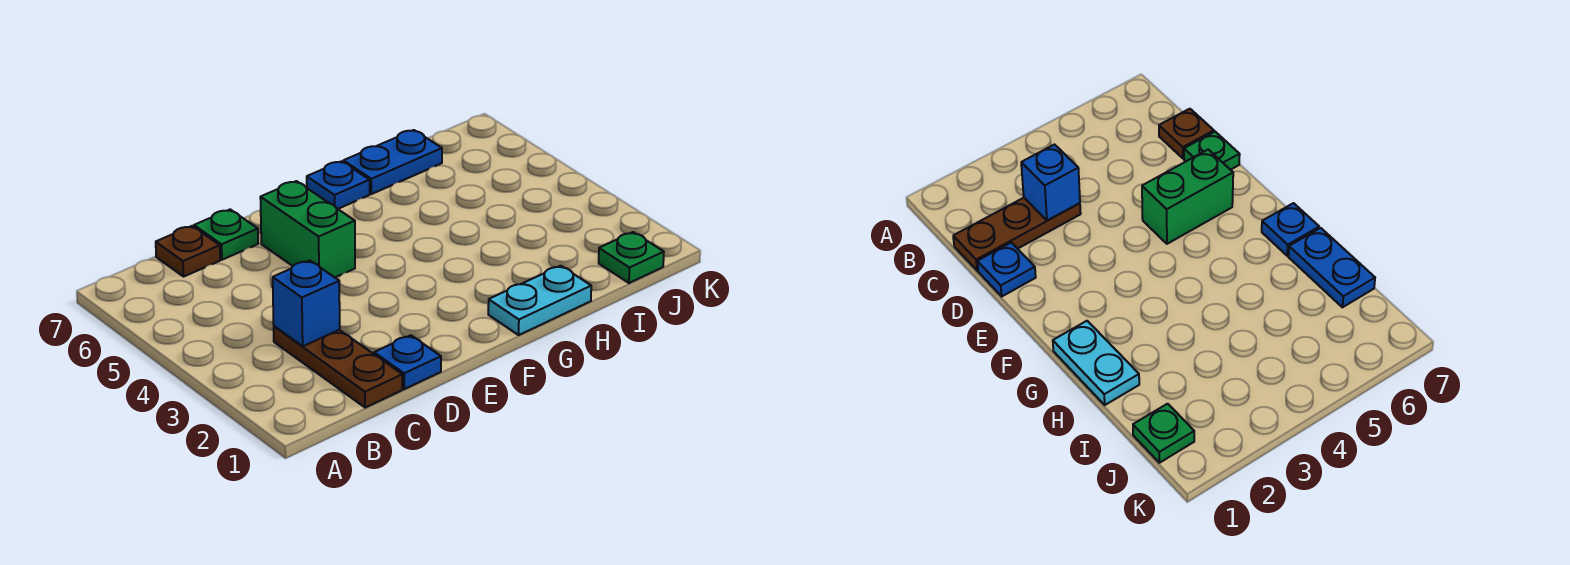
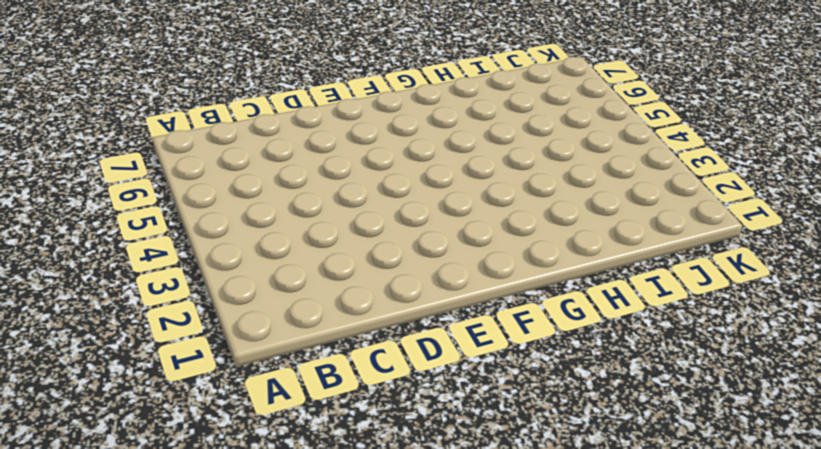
none -> brown 1x3 plate [274,326,402,408]
none -> brown 1x1 plate [156,226,220,277]

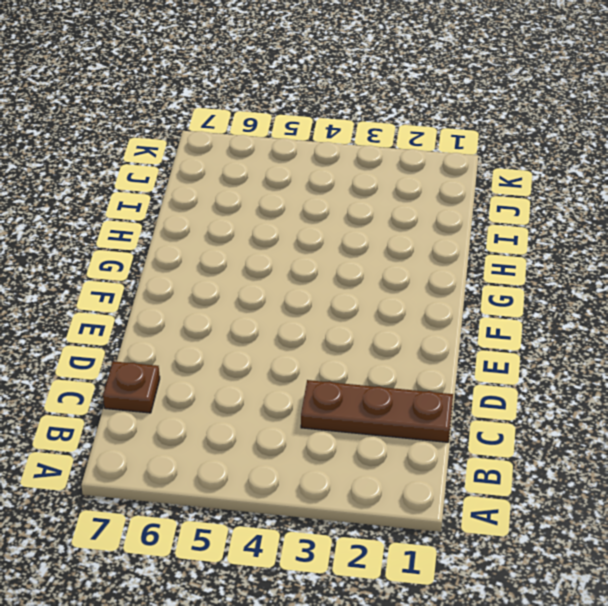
none -> blue 1x1 plate [374,335,441,389]
none -> green 1x1 plate [194,209,258,260]

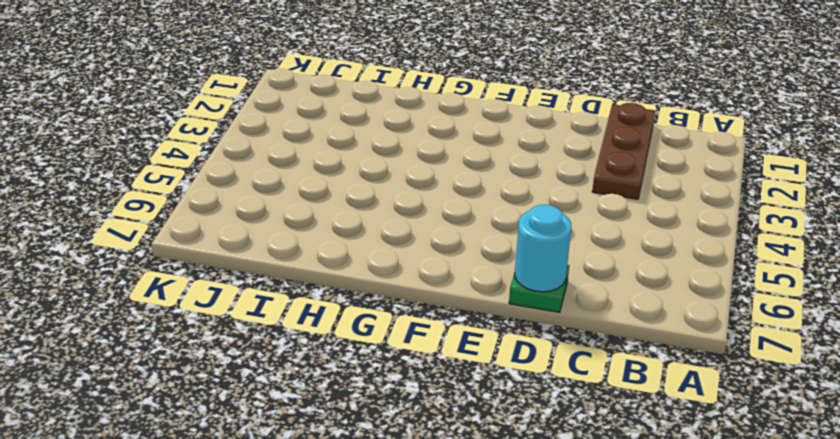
cyan 1x1 round brick [515,205,571,292] -> none
none -> brown 1x1 plate [156,226,220,277]
none -> blue 1x1 plate [374,335,441,389]

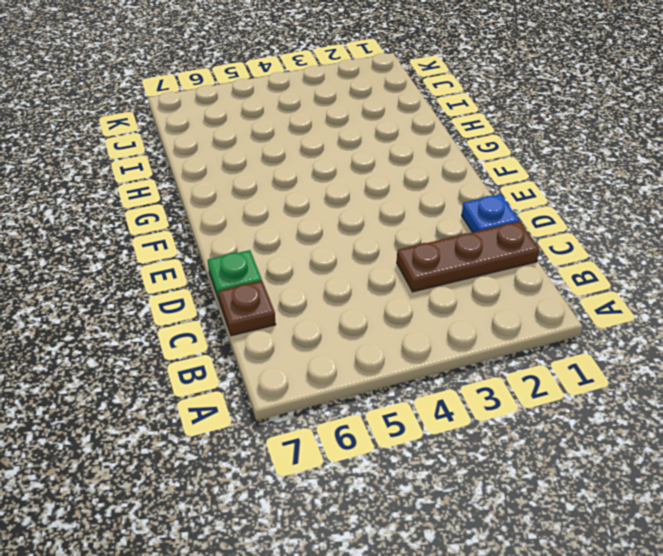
none -> green 1x2 brick [260,181,355,277]
none -> cyan 1x2 plate [488,266,591,335]

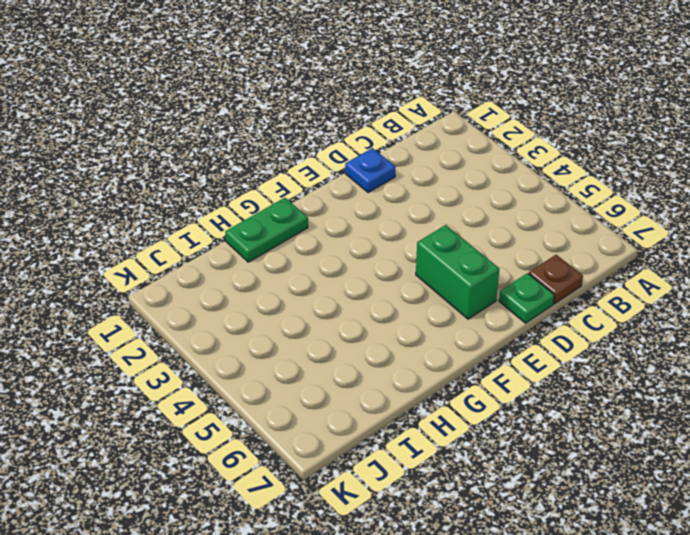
green 1x2 plate [225,198,308,262] -> cyan 1x2 plate [488,266,591,335]
none -> brown 1x3 plate [274,326,402,408]
none -> blue 1x1 plate [307,161,370,209]

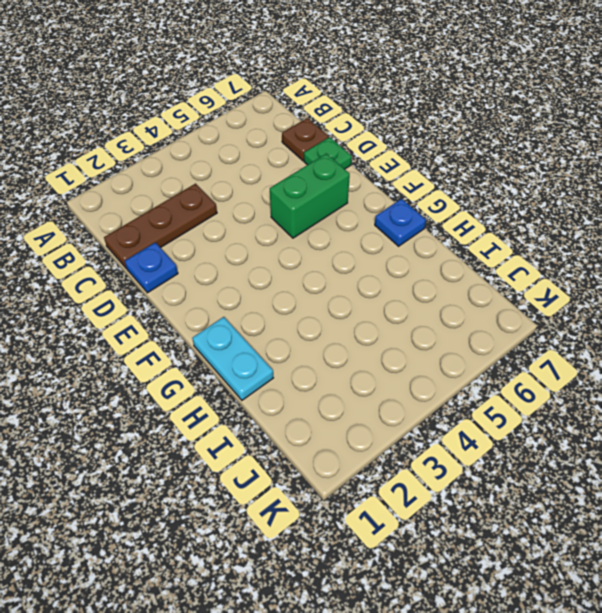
none -> blue 1x2 plate [343,130,442,194]
none -> green 1x1 plate [599,232,664,283]

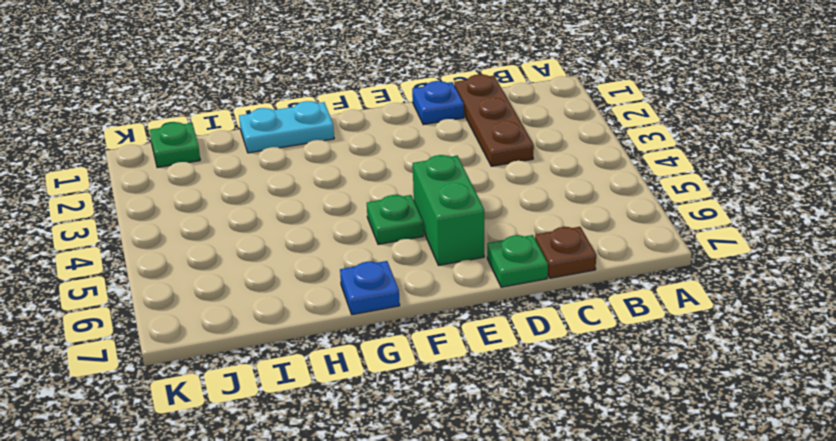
green 1x1 plate [367,195,423,244] -> none
none -> blue 1x2 plate [343,130,442,194]
none -> blue 1x1 brick [273,260,340,346]

